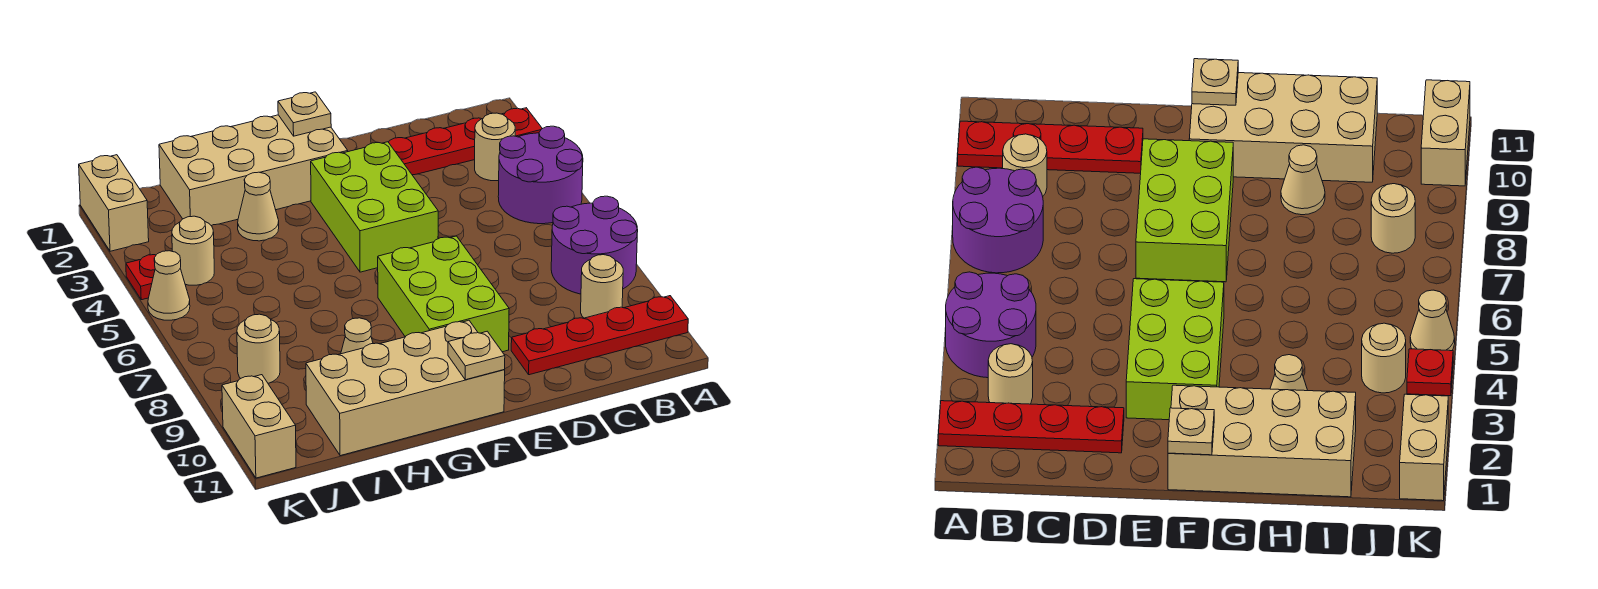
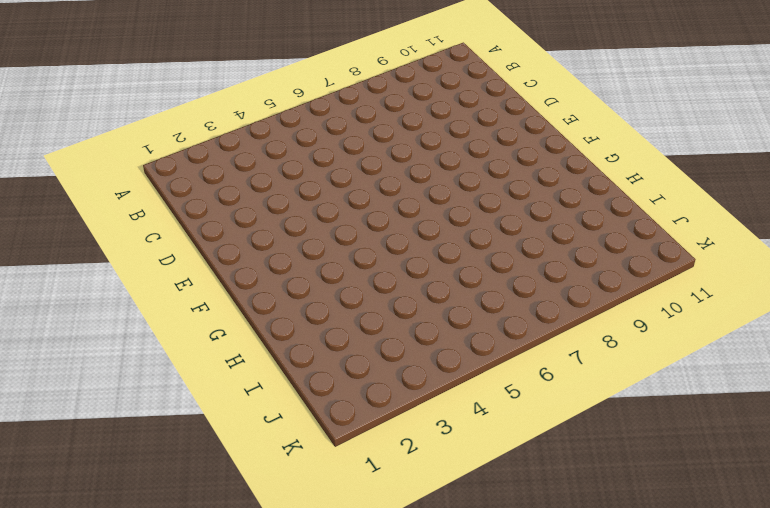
none -> red 1x4 plate [389,108,542,175]
none -> purple 2x2 round brick [498,126,583,224]
none -> purple 2x2 round brick [551,196,638,294]

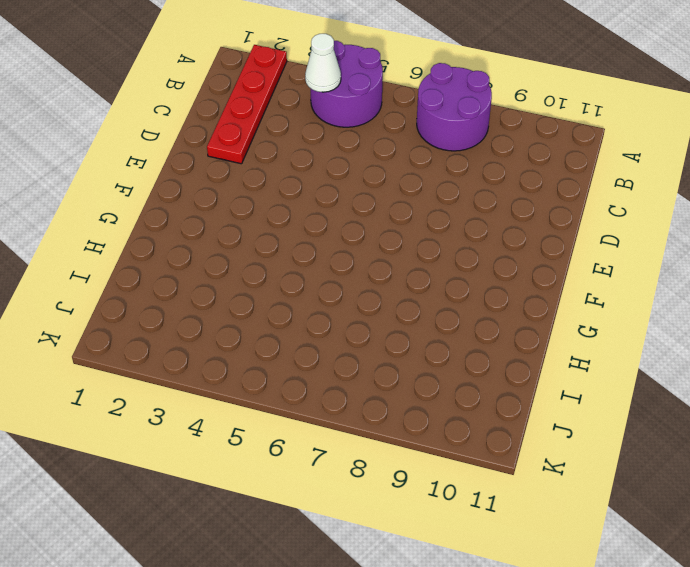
white 1x1 cone [305,34,341,92] -> none
none -> red 1x4 plate [511,296,688,375]
none -> tan 1x1 round brick [475,113,515,181]
none -> tan 1x1 round brick [581,255,623,318]

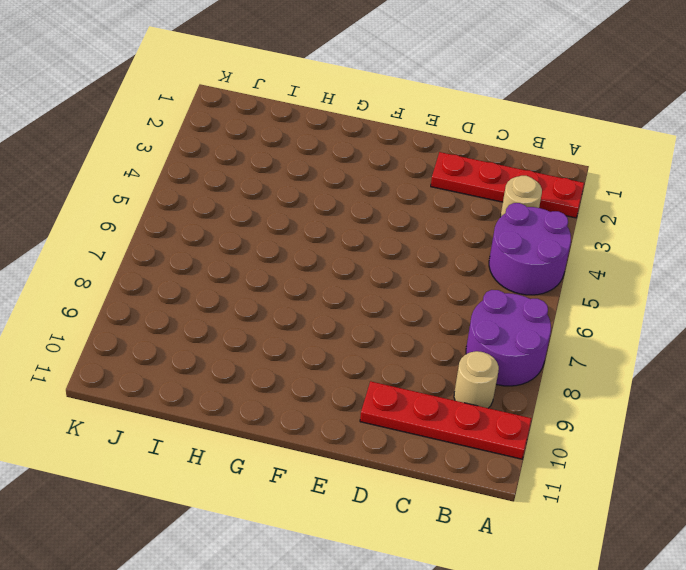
none -> lime 2x3 brick [311,142,438,272]
none -> lime 2x3 brick [378,236,509,352]
none -> tan 2x4 brick [159,115,348,226]

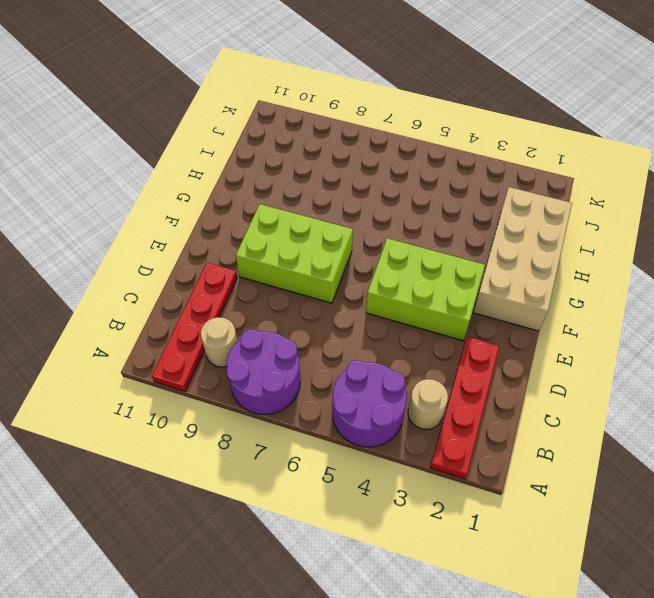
none -> tan 2x4 brick [306,320,505,456]
none -> tan 1x1 cone [238,172,279,241]
none -> tan 1x1 cone [341,318,373,354]

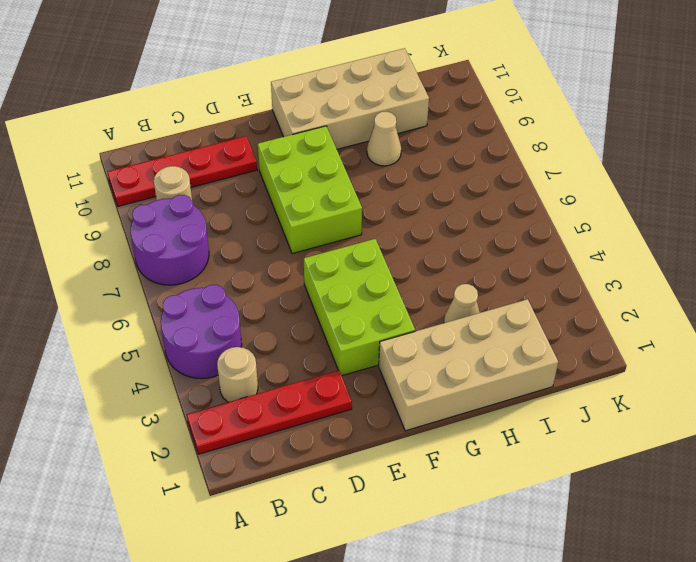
none -> tan 1x1 round brick [172,216,214,285]
none -> tan 1x1 round brick [237,314,280,383]
none -> tan 1x2 brick [79,155,149,251]

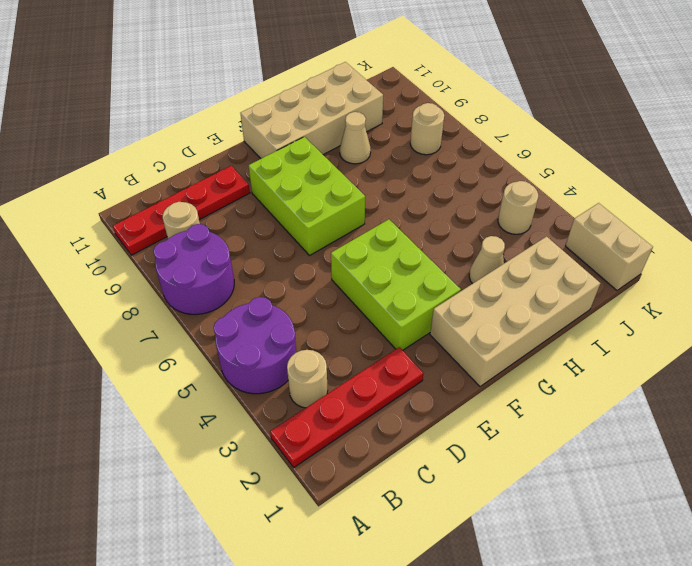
none -> red 1x1 plate [126,255,156,300]
none -> tan 1x1 cone [148,251,190,320]
none -> tan 1x2 brick [222,375,296,478]

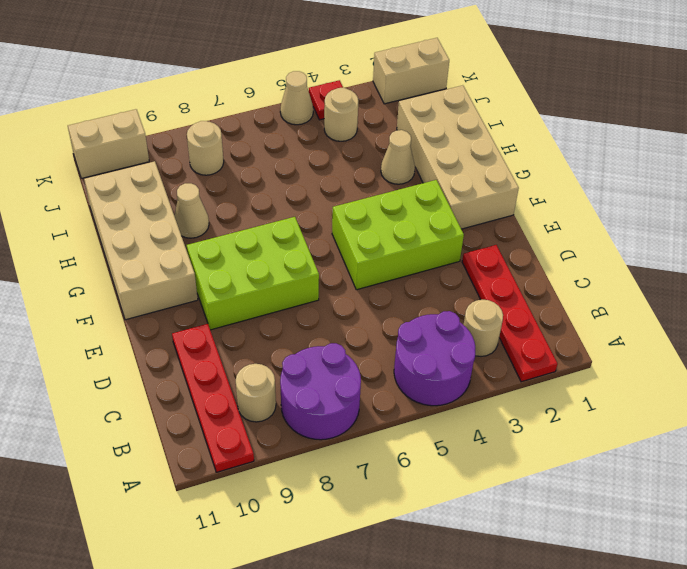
none -> tan 1x1 plate [278,92,331,136]
none -> tan 1x1 plate [448,331,505,380]

